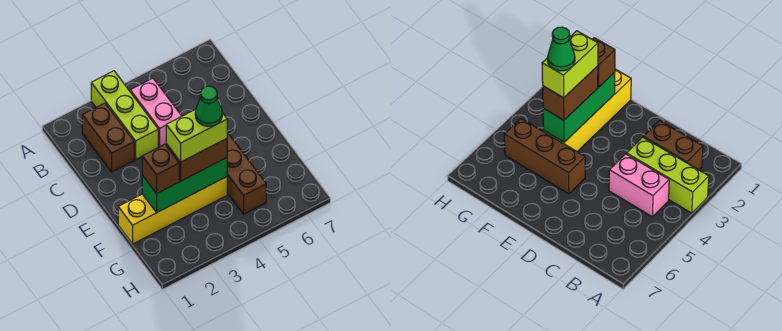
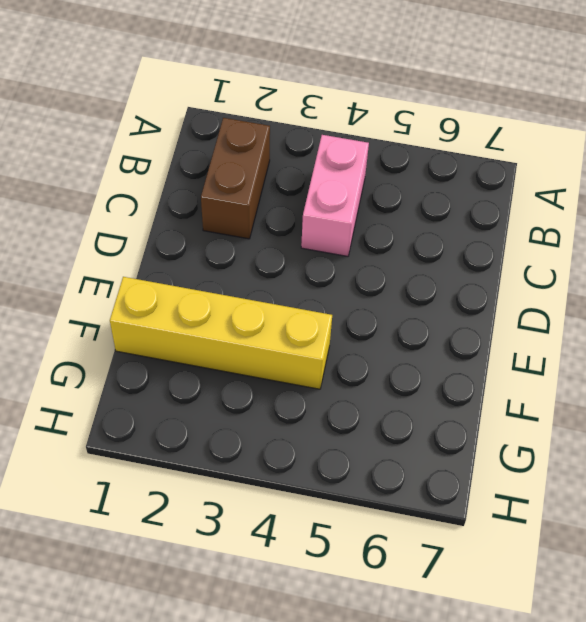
none -> lime 1x3 brick [91,71,158,160]
none -> brown 1x3 brick [227,132,266,214]

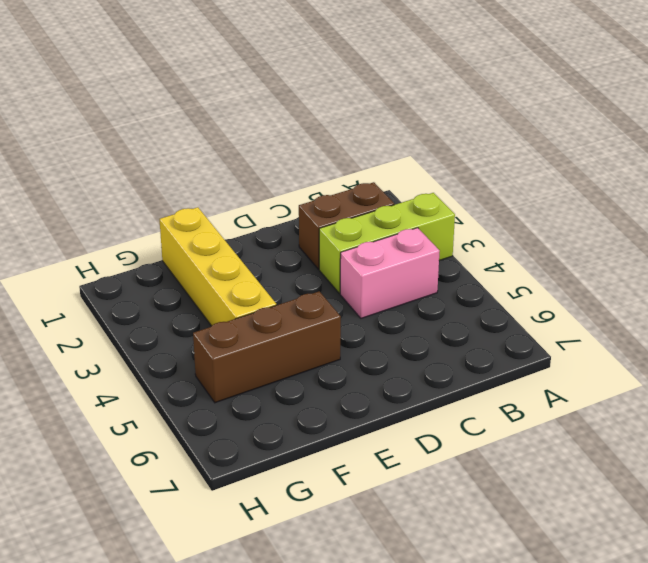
none -> green 1x3 brick [142,158,227,212]
none -> brown 1x1 brick [142,144,179,194]

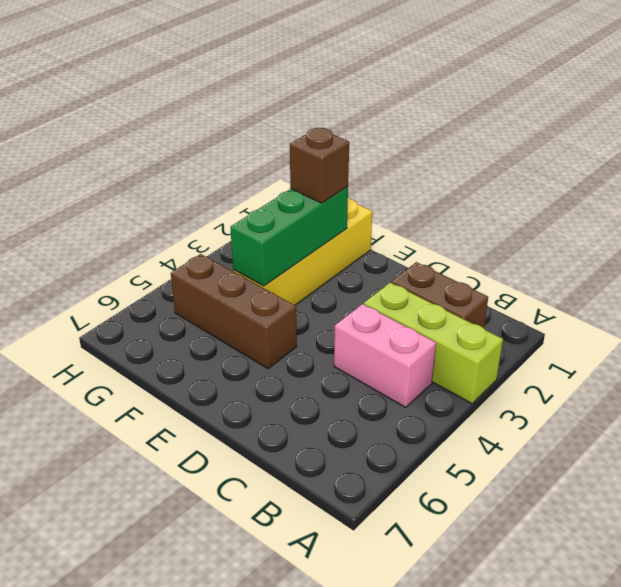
none -> brown 1x2 brick [166,139,227,181]
none -> lime 1x2 brick [166,109,227,162]

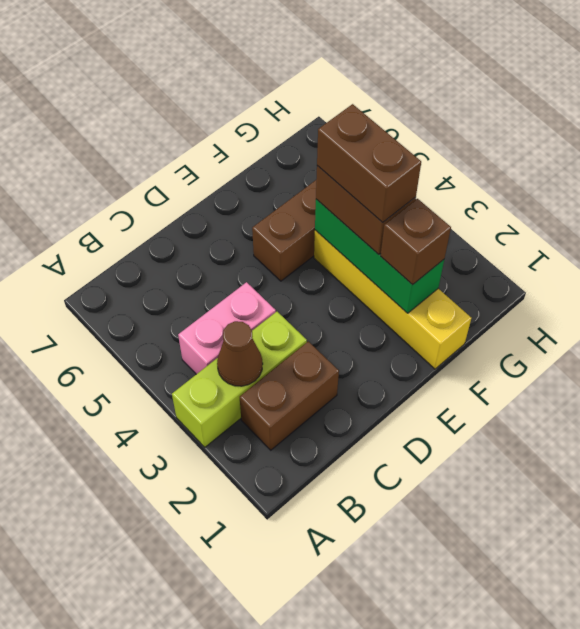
brown 1x1 cone [217,321,263,386] -> none
brown 1x2 brick [317,104,421,222] -> lime 1x2 brick [166,109,227,162]
none -> green 1x1 cone [195,86,222,126]

